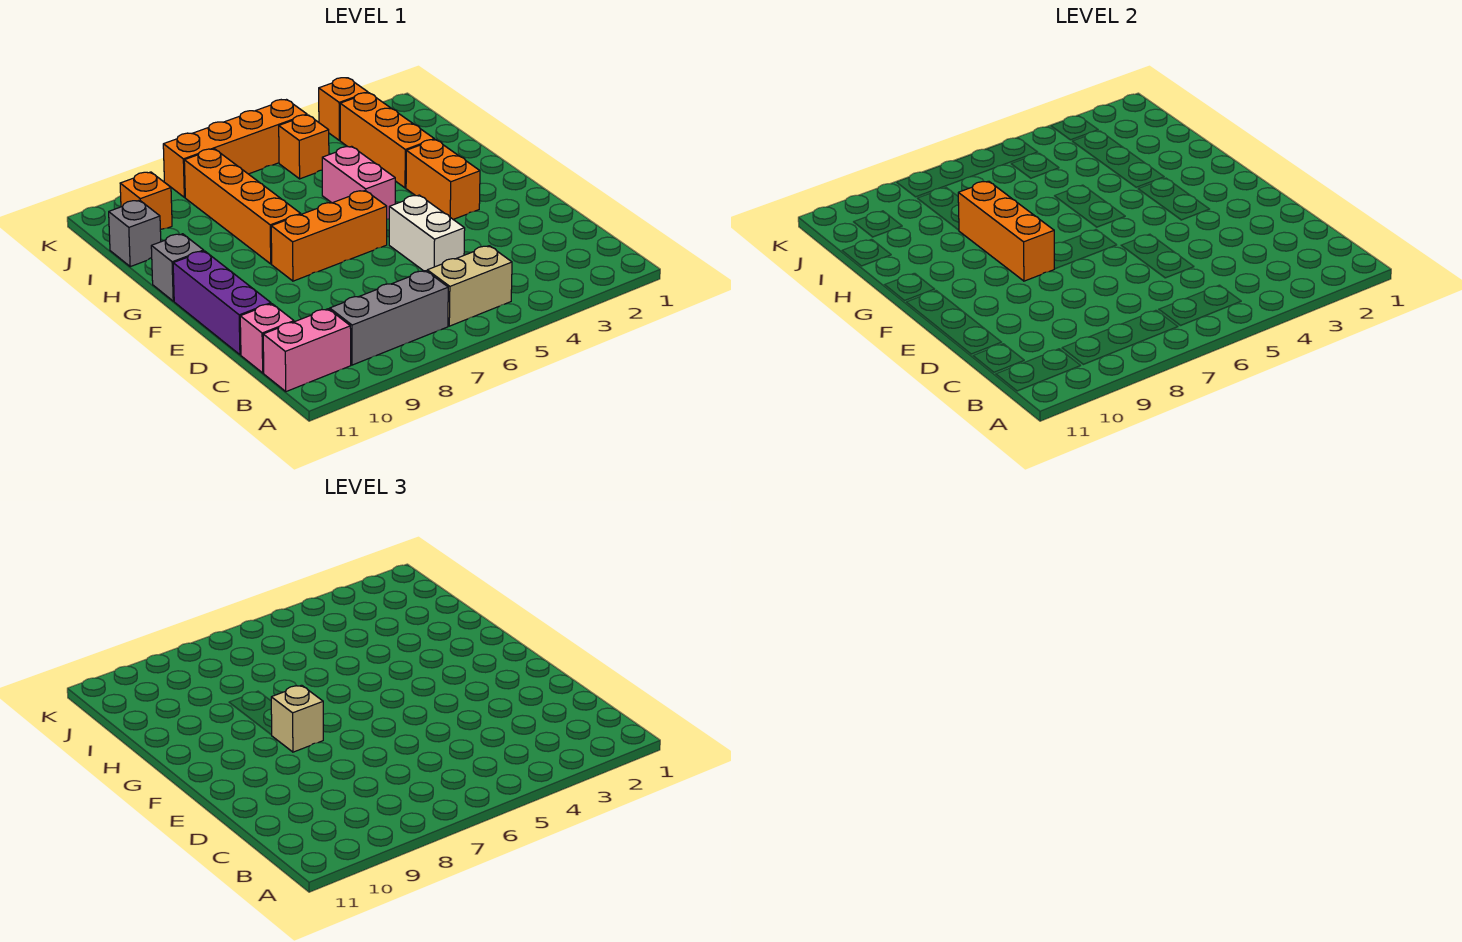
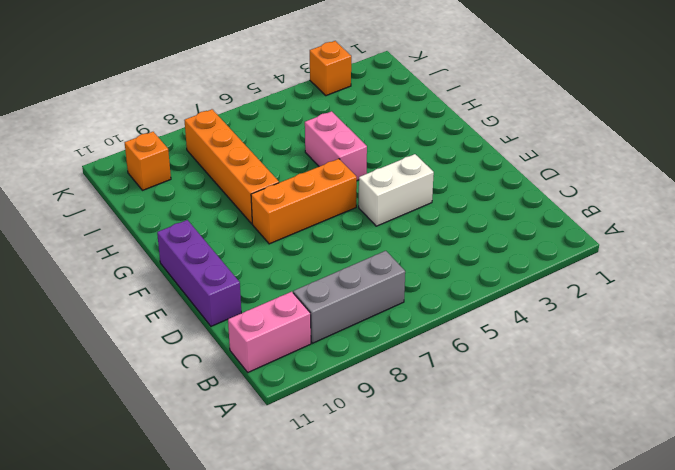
white 1x2 brick [359,154,434,226] -> white 1x2 brick turned to [389,195,465,271]
none -> tan 1x2 brick [427,246,512,326]
none -> pink 1x1 brick [240,304,294,373]
none -> orange 1x2 brick [406,140,480,220]

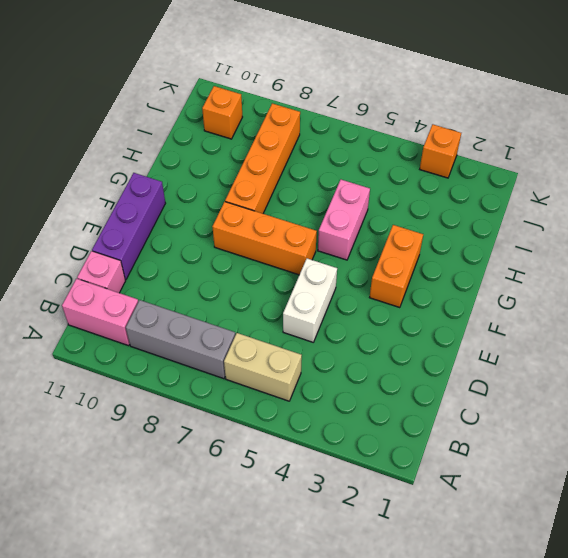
none -> grey 1x1 brick [151,234,204,301]
none -> orange 1x3 brick [340,93,434,188]
none -> grey 1x1 brick [109,200,161,267]

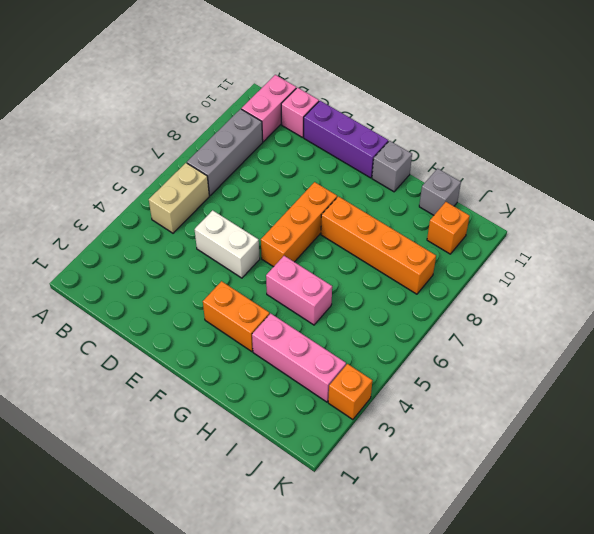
pink 1x3 brick [252,313,346,402] -> orange 1x3 brick [340,93,434,188]
none -> orange 1x1 brick [279,115,329,179]
none -> orange 1x4 brick [163,100,307,197]
none -> orange 1x3 brick [958,181,1054,281]

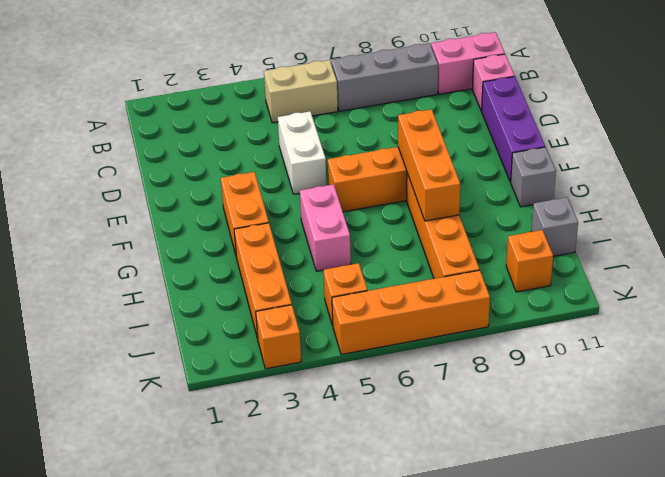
none -> tan 1x1 brick [271,685,323,752]

